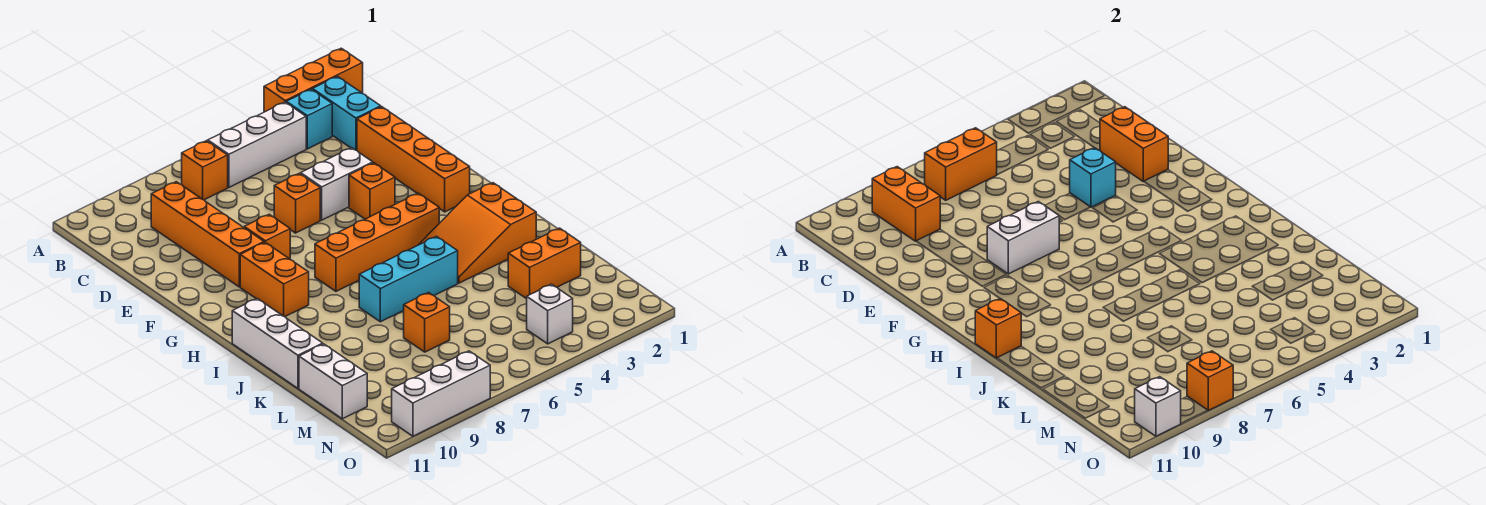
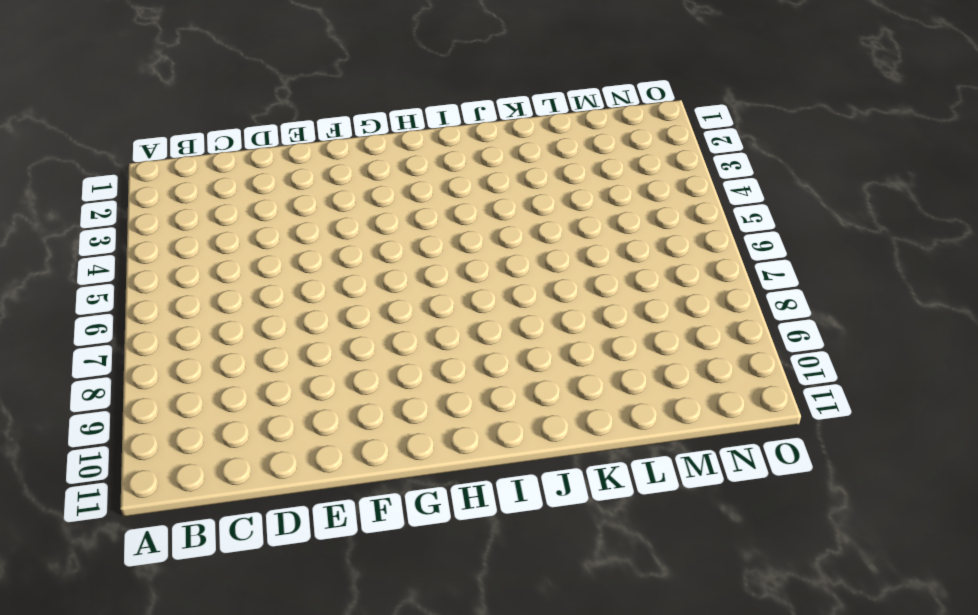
none -> orange 1x3 brick [264,48,363,112]
none -> cyan 1x2 brick [312,76,381,151]
none -> cyan 1x1 brick [286,89,332,149]

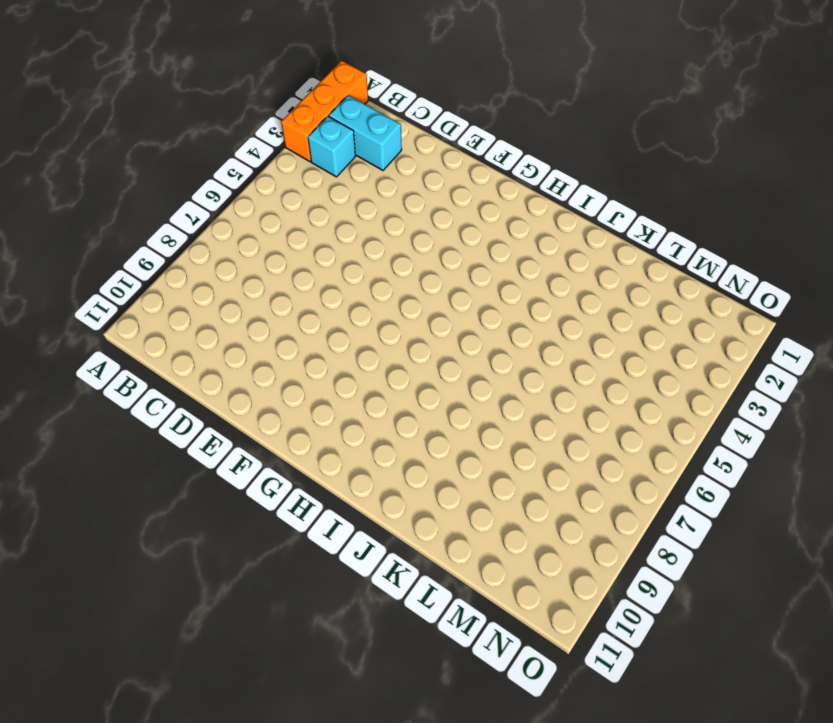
none -> white 1x3 brick [208,102,306,187]
none -> orange 1x1 brick [182,141,228,200]
none -> orange 1x4 brick [151,182,264,287]

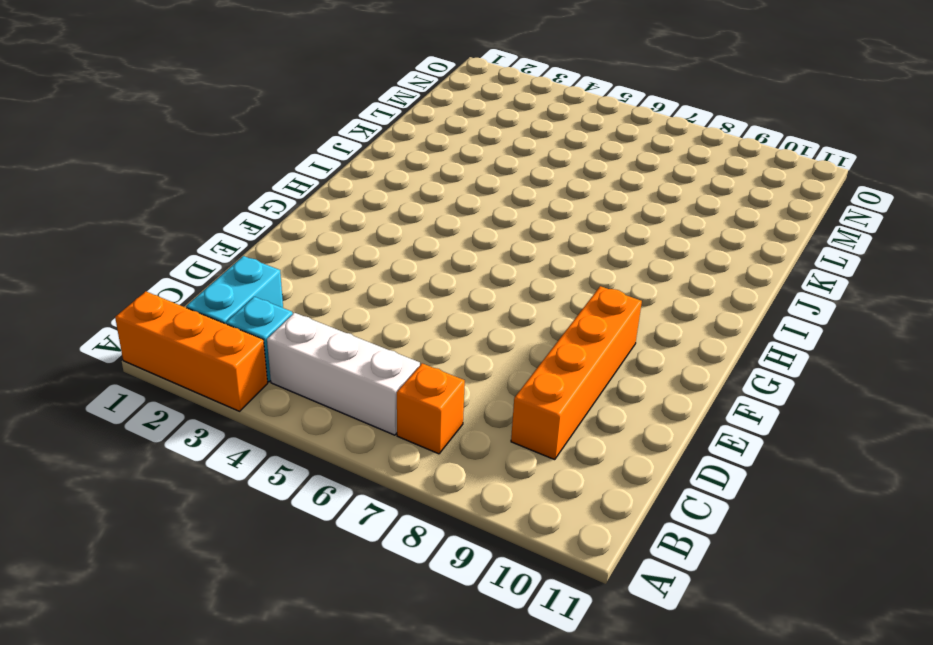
none -> orange 1x4 brick [357,107,470,212]
none -> white 1x2 brick [301,148,373,220]
none -> orange 1x1 brick [274,173,320,233]

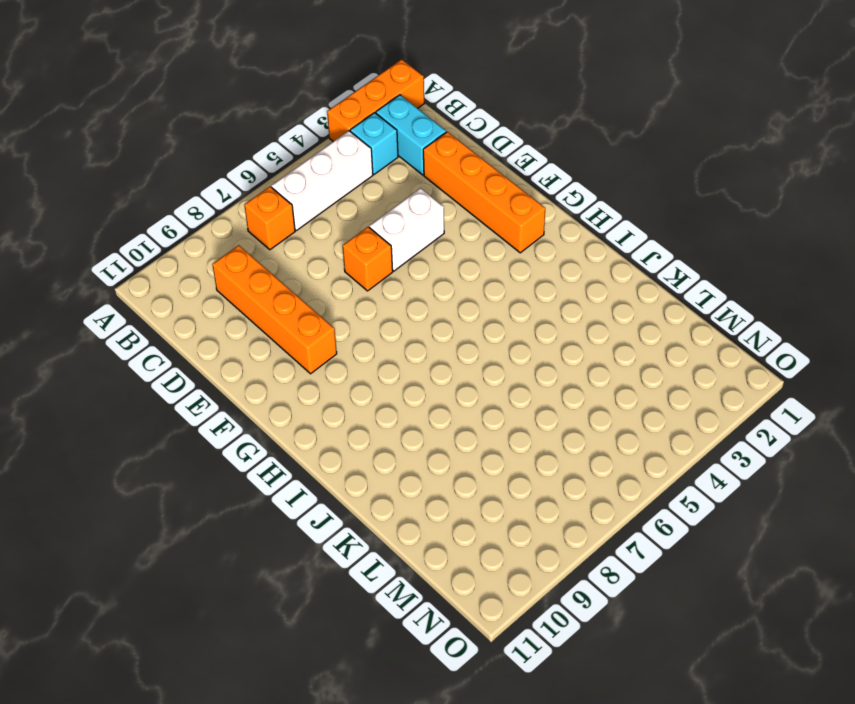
none -> orange 1x1 brick [349,163,395,219]
none -> orange 1x1 brick [244,214,290,259]
none -> orange 1x2 brick [240,242,309,317]

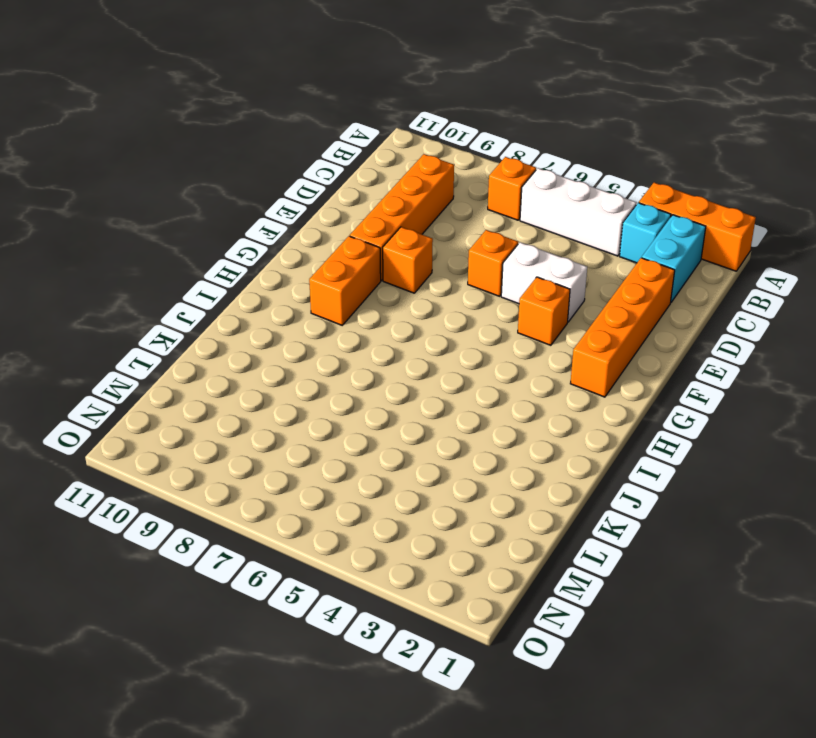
none -> orange 1x4 brick [315,193,439,291]
none -> orange 2x3 slope [419,183,536,283]
none -> white 1x3 brick [232,299,323,388]

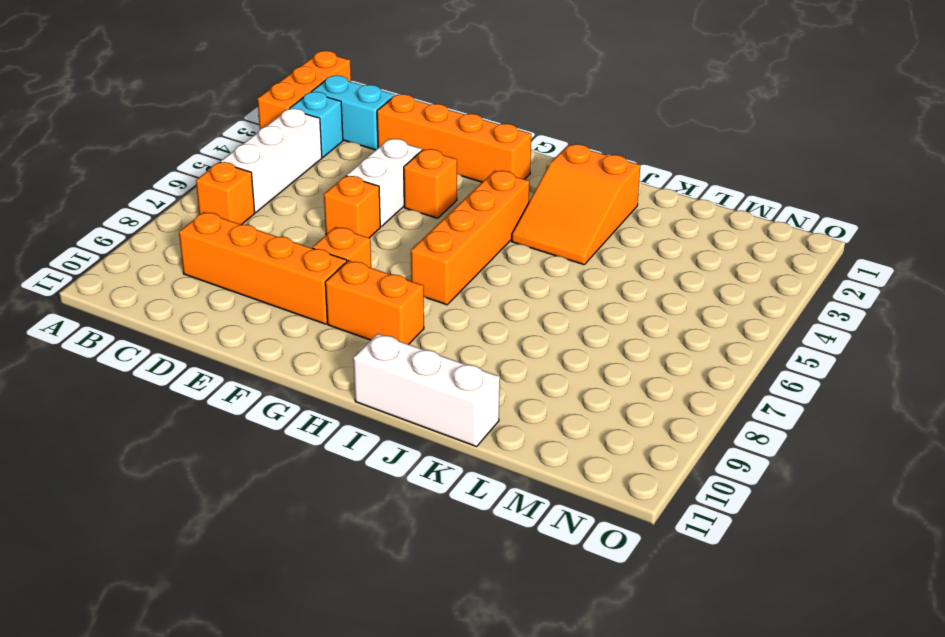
none -> cyan 1x3 brick [359,236,458,322]
none -> orange 1x2 brick [508,228,581,299]
none -> orange 1x1 brick [404,293,450,352]

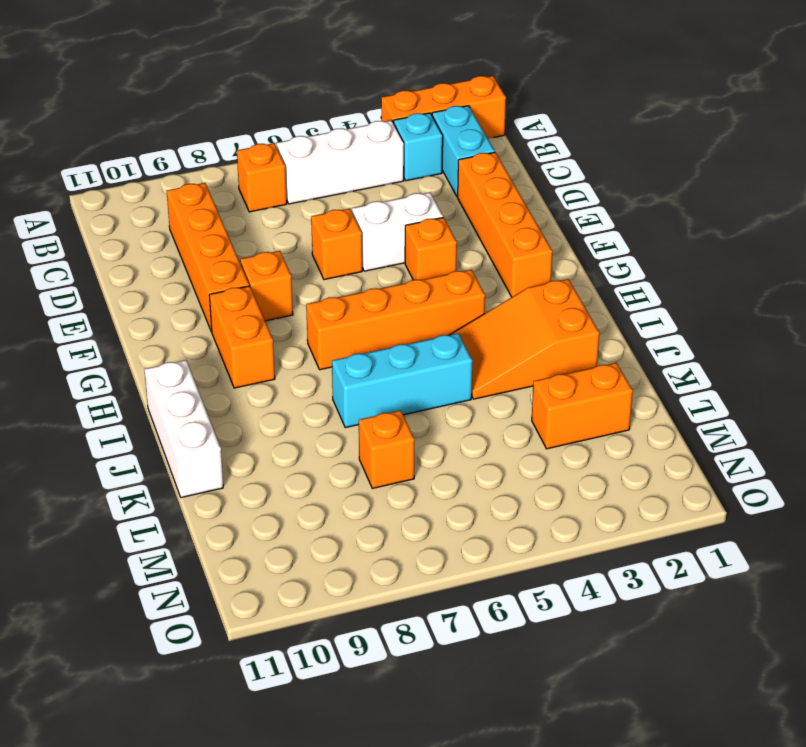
none -> white 1x2 brick [299,344,367,419]
none -> white 1x1 brick [527,284,573,344]
none -> white 1x3 brick [392,351,490,436]

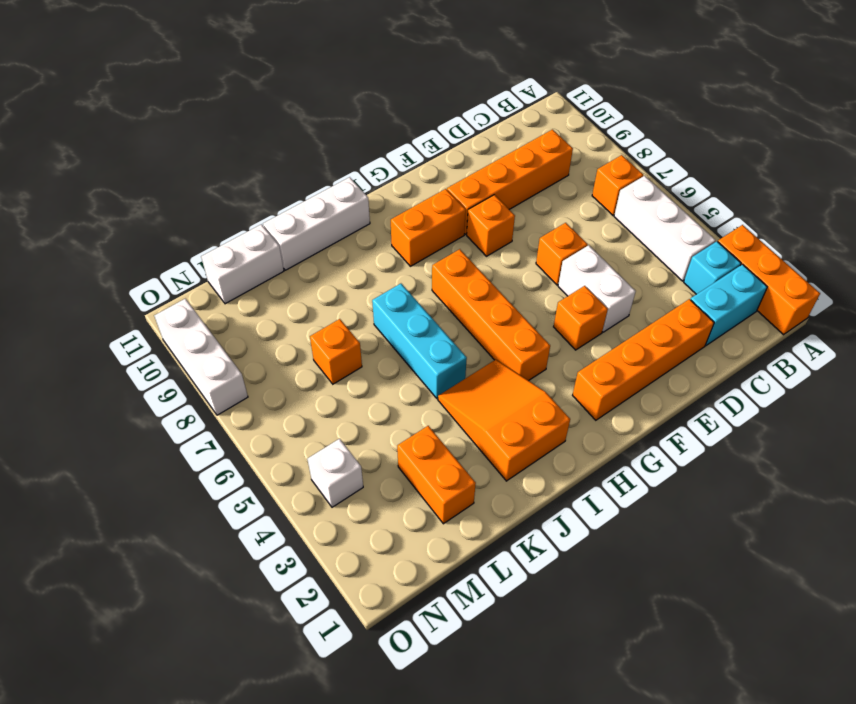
none -> orange 1x2 brick [925,128,997,200]
none -> orange 1x2 brick [872,167,940,241]
none -> orange 1x2 brick [1100,107,1168,181]

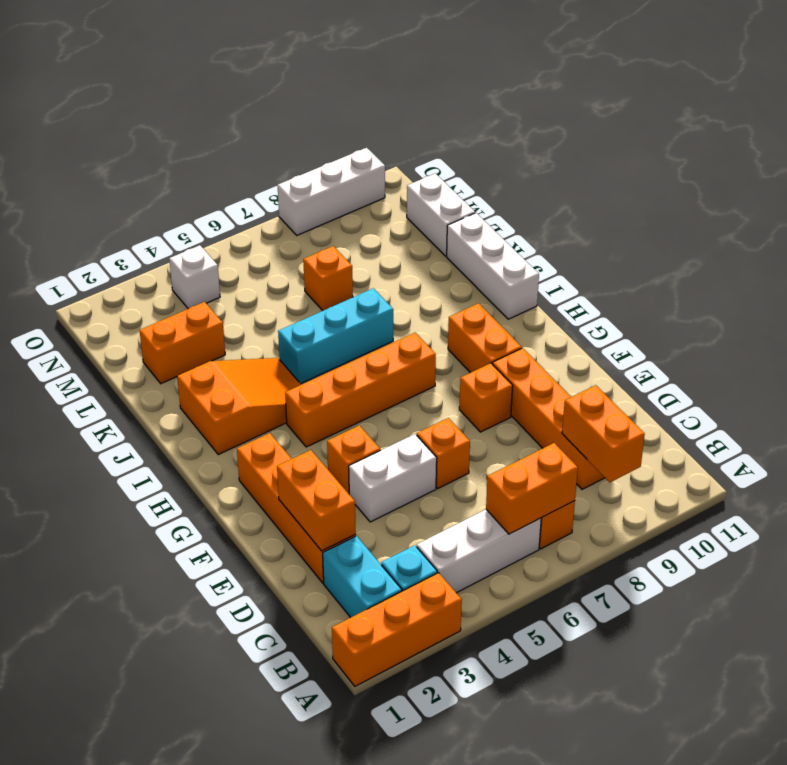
none -> cyan 1x1 brick [1070,148,1116,207]
none -> white 1x2 brick [987,201,1059,274]
none -> orange 1x1 brick [975,299,1021,358]

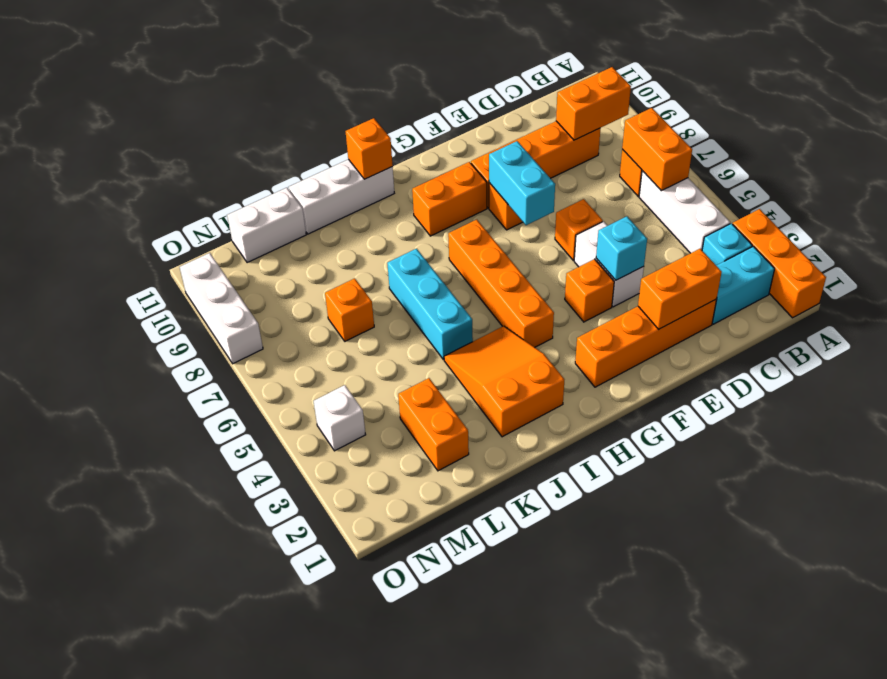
cyan 1x2 brick [489,141,555,225] -> white 1x2 brick [987,201,1059,274]
none -> orange 1x1 brick [1187,351,1233,410]
none -> white 1x1 brick [1135,377,1181,436]

